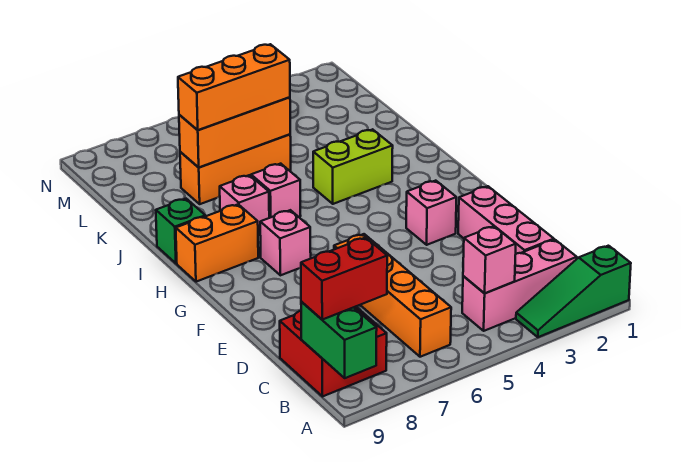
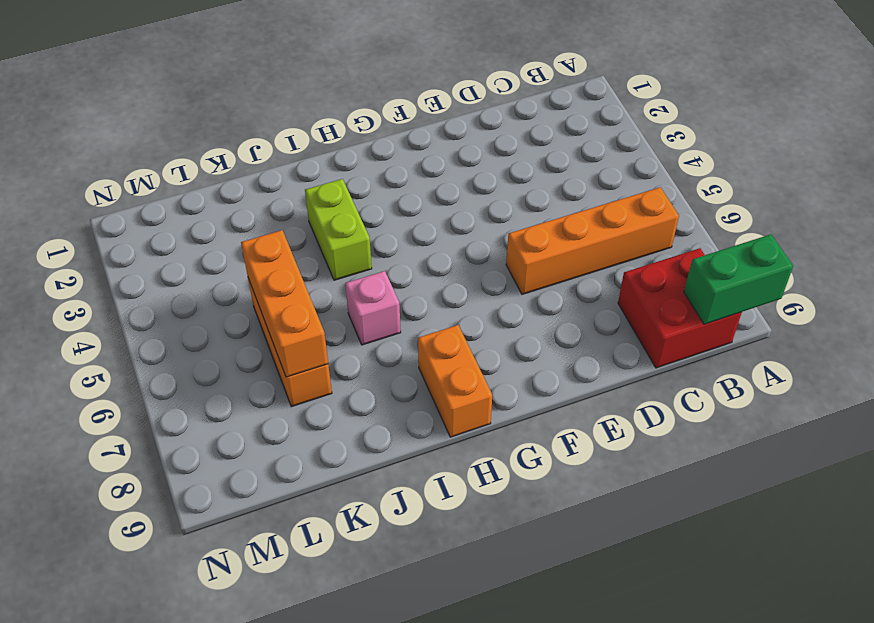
none -> green 1x3 slope [516,246,631,337]
none -> pink 1x3 brick [462,240,577,331]
none -> pink 1x3 brick [458,186,554,254]

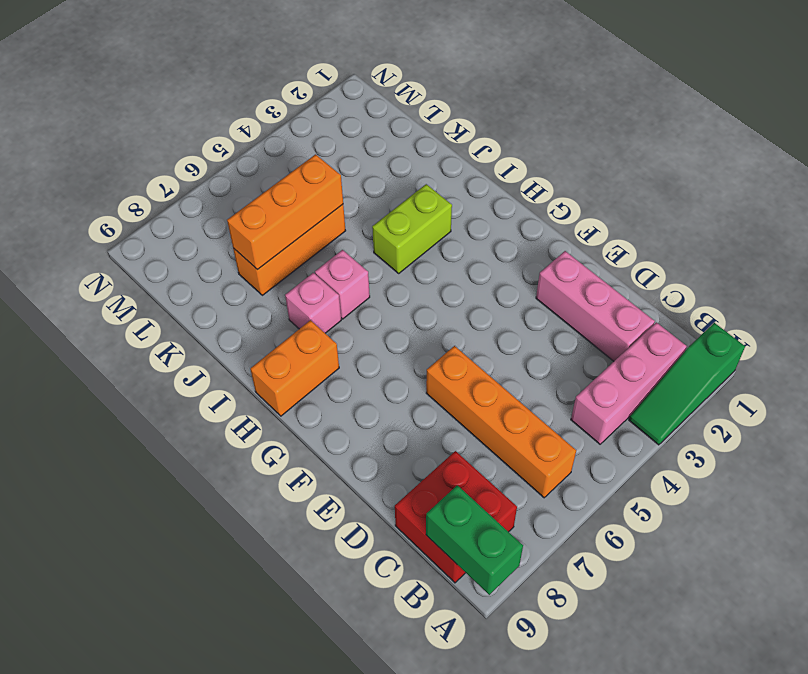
none -> pink 1x1 brick [406,181,456,245]
none -> pink 1x1 brick [260,210,311,275]
none -> green 1x1 brick [156,199,205,263]

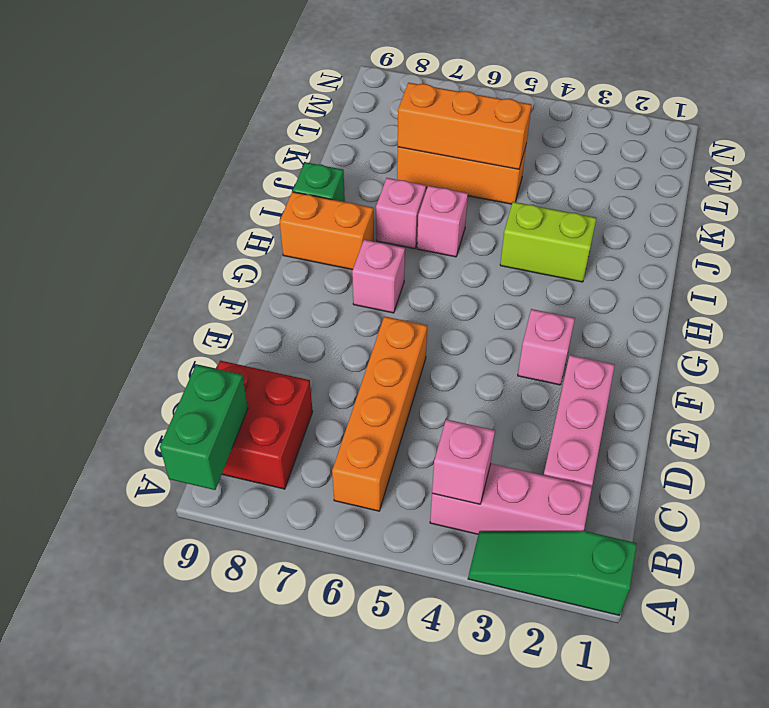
none -> red 1x2 brick [301,237,387,320]
none -> orange 1x3 brick [178,44,290,130]

